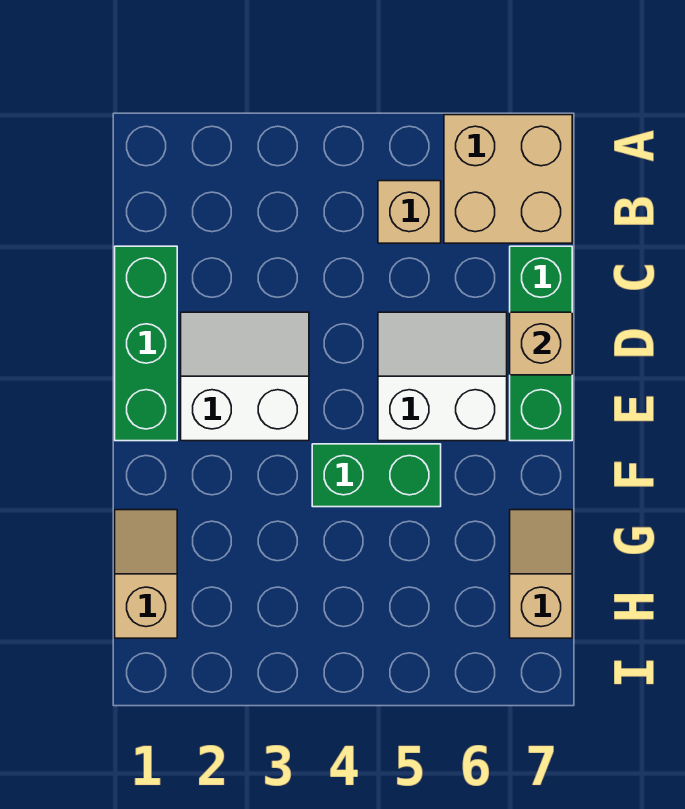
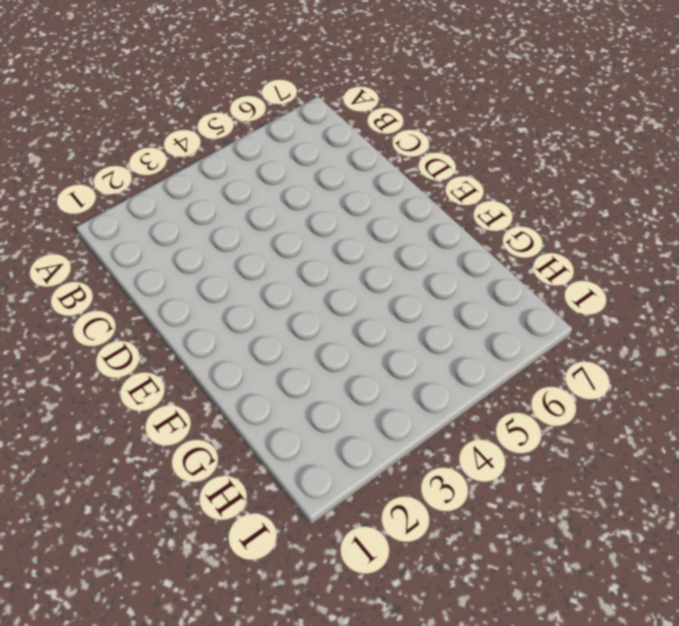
none -> tan 2x2 brick [444,115,572,243]
none -> tan 1x1 brick [378,181,441,243]

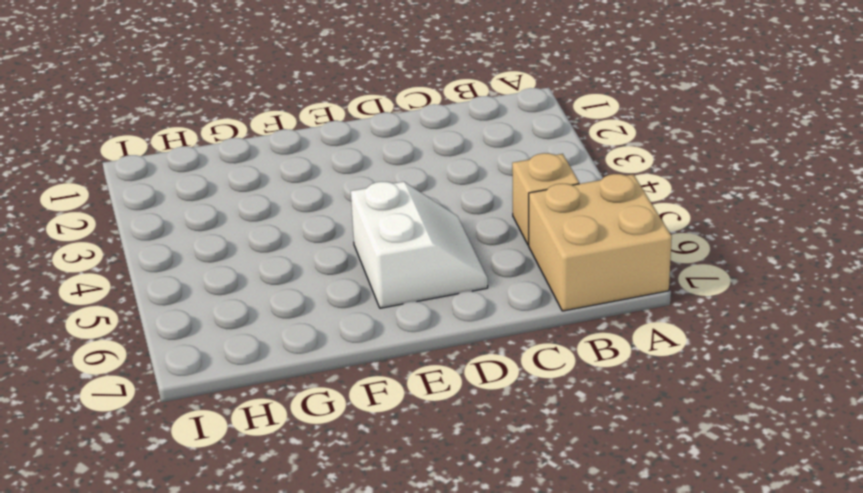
none -> green 1x3 brick [115,246,177,441]
none -> green 1x3 brick [510,246,572,441]

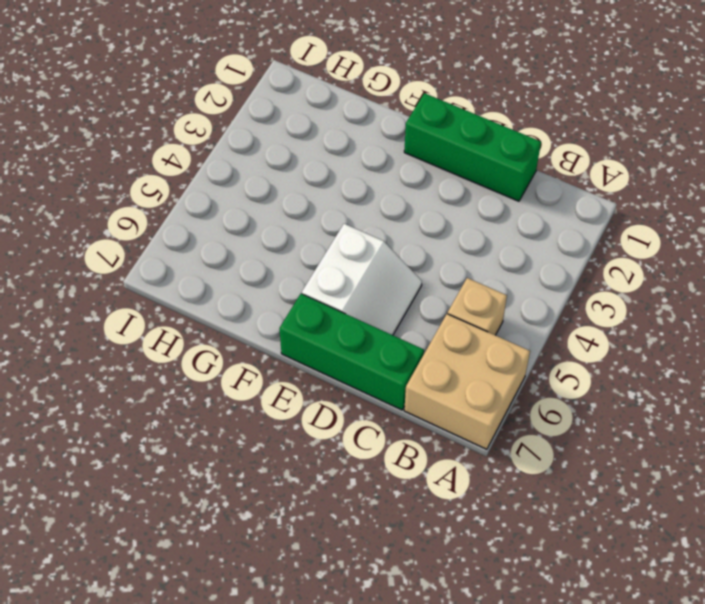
none -> white 2x2 slope [181,312,309,441]
none -> green 1x2 brick [312,444,441,507]

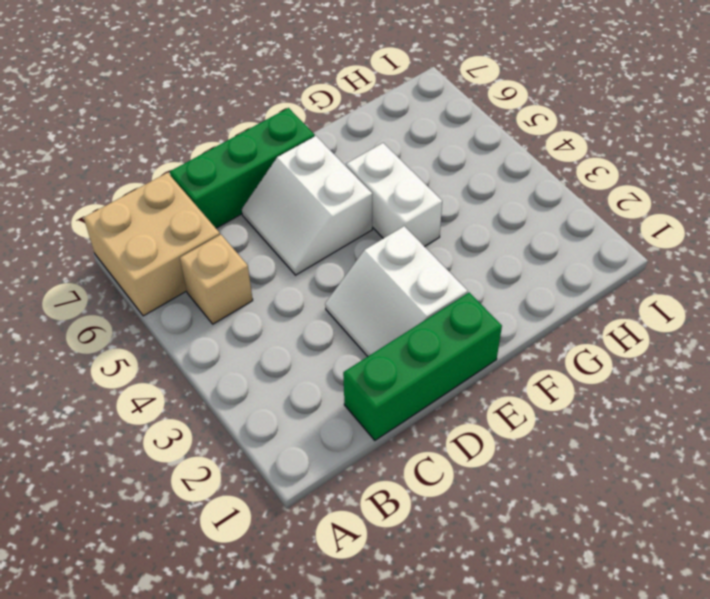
white 1x2 brick [346,143,442,247] -> green 1x2 brick [312,444,441,507]
none -> tan 1x2 slope [115,510,177,638]
none -> tan 1x2 slope [510,510,572,638]

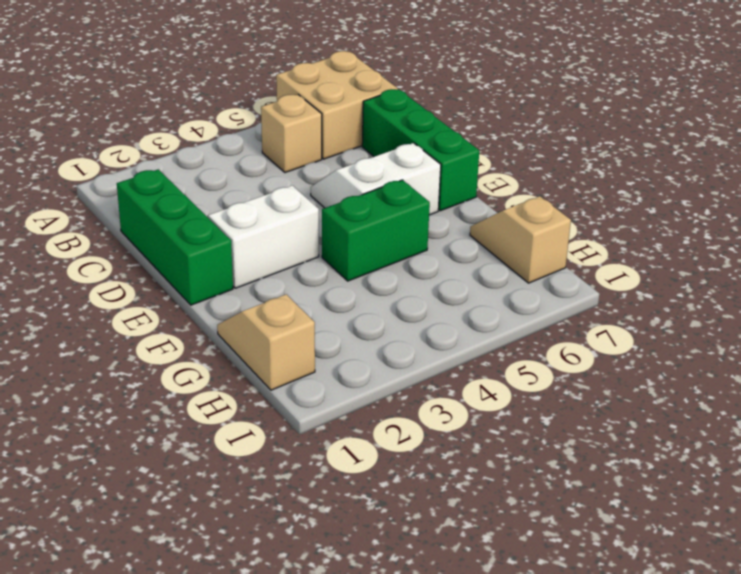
none -> tan 1x1 brick [510,312,572,375]

